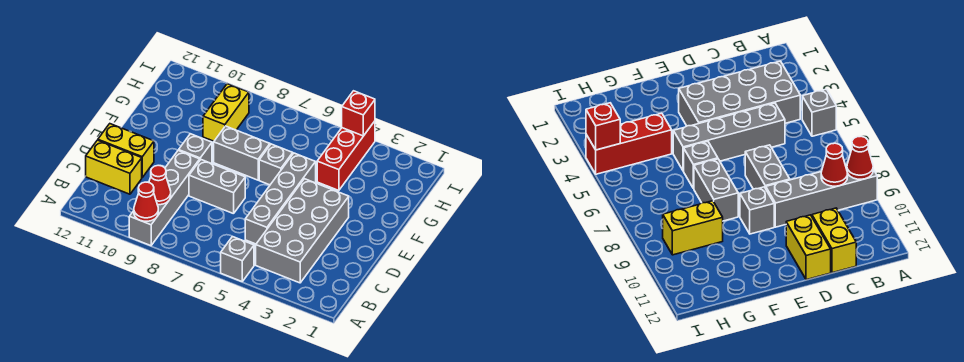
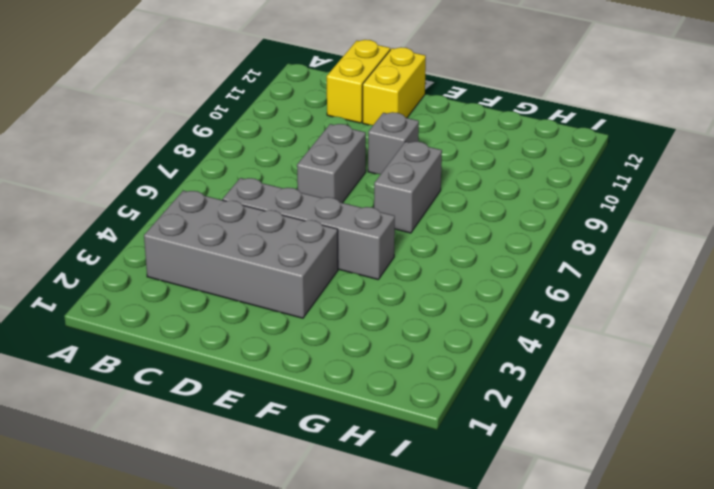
none -> grey 1x1 brick [221,237,254,281]
none -> grey 1x4 brick [129,150,200,246]
none -> grey 1x1 brick [259,144,293,185]

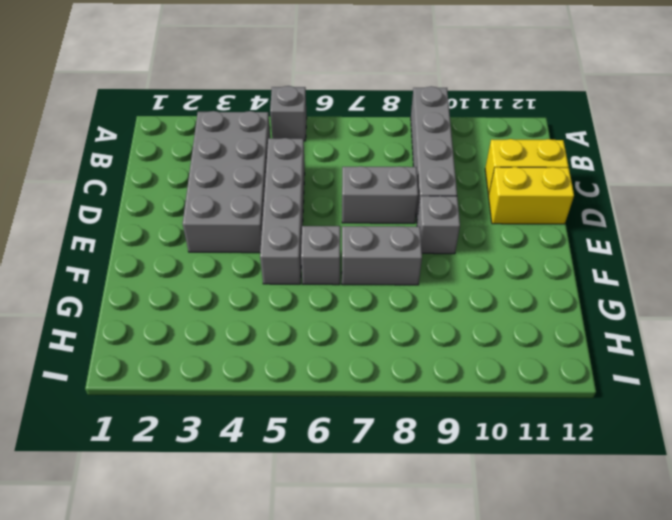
none -> red 1x3 brick [317,121,375,190]
none -> yellow 1x2 brick [203,84,249,141]
none -> red 1x1 cone [134,182,158,221]

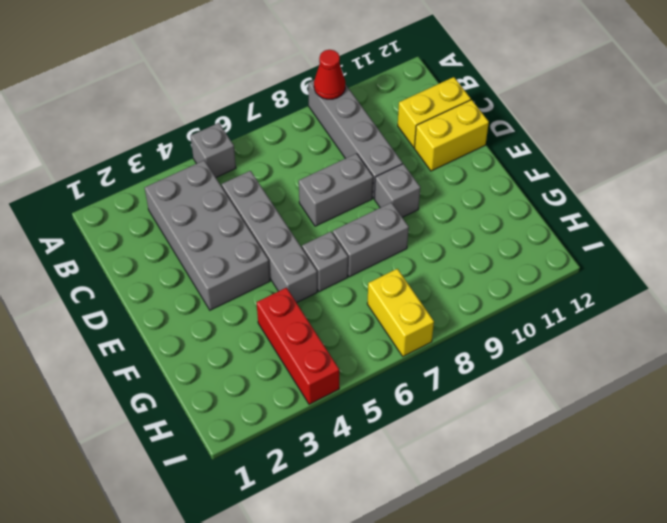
yellow 1x2 brick [367,269,434,356] -> yellow 1x2 brick moved to [203,84,249,141]
none -> red 1x1 cone [149,165,171,205]
none -> red 1x1 brick [342,91,375,136]

